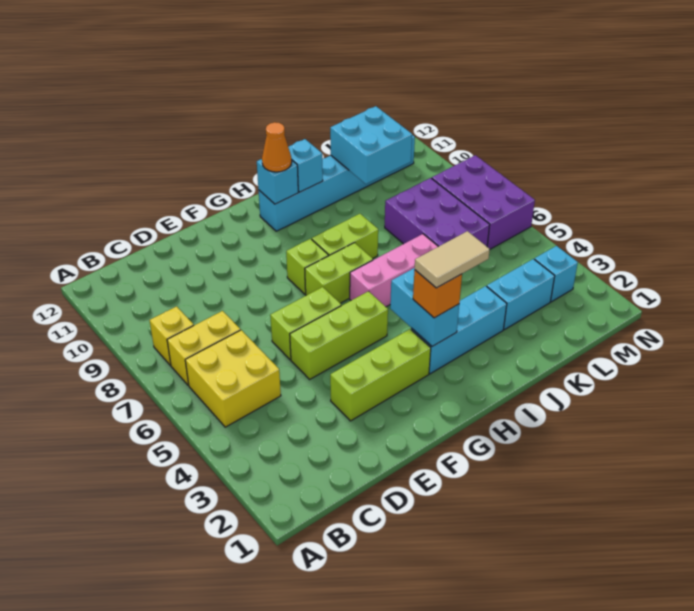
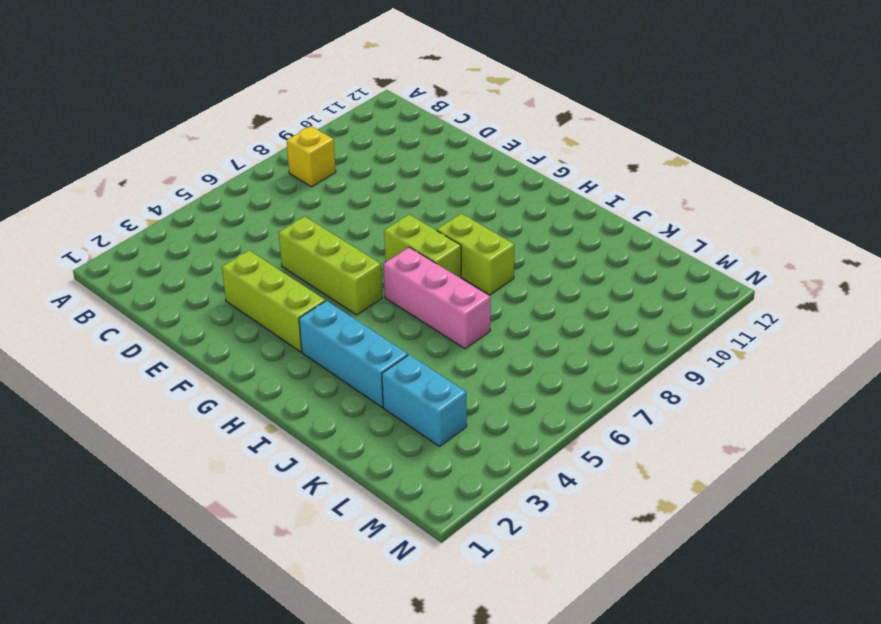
none -> yellow 2x2 brick [185,330,281,427]
none -> yellow 1x2 brick [167,311,240,385]
none -> lime 1x2 brick [270,287,341,360]

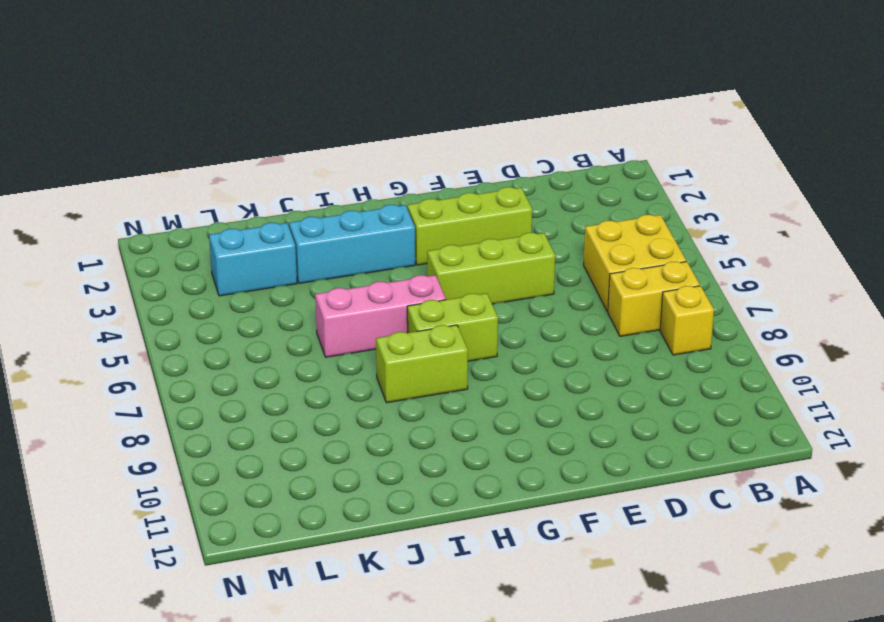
none -> lime 1x2 brick [270,287,341,360]
none -> lime 1x1 brick [286,239,328,294]
none -> cyan 1x6 brick [259,135,415,231]

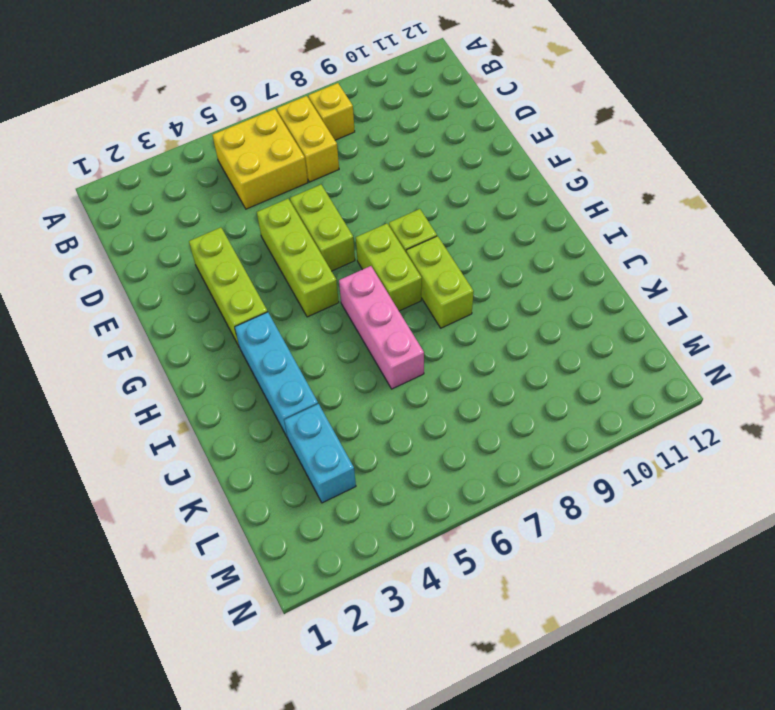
none -> cyan 1x6 brick [259,135,415,231]
none -> purple 2x3 brick [385,178,490,247]
none -> cyan 1x1 brick [534,246,578,302]

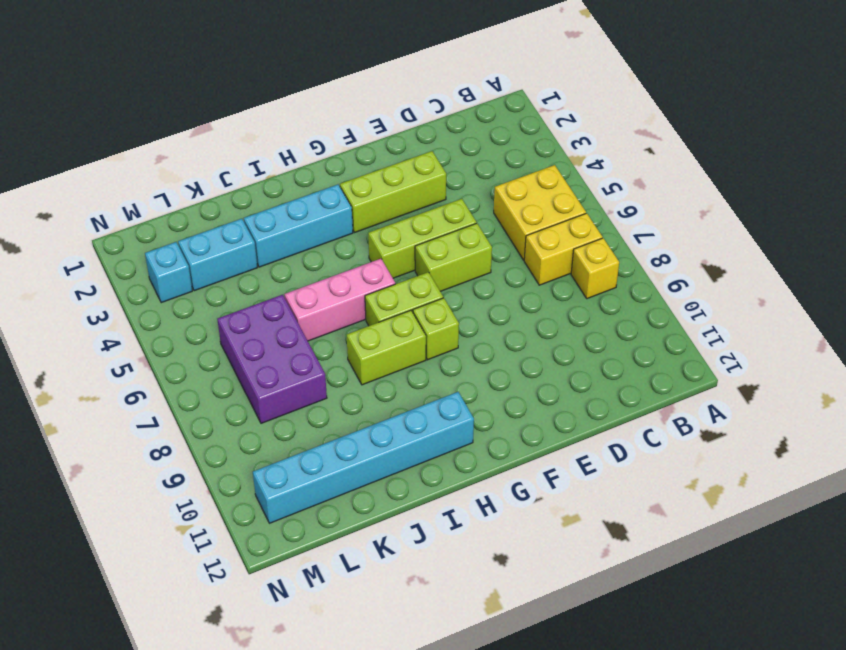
none -> purple 2x3 brick [432,155,535,249]
none -> cyan 1x2 brick [390,268,459,347]
none -> cyan 1x1 brick [257,159,298,204]

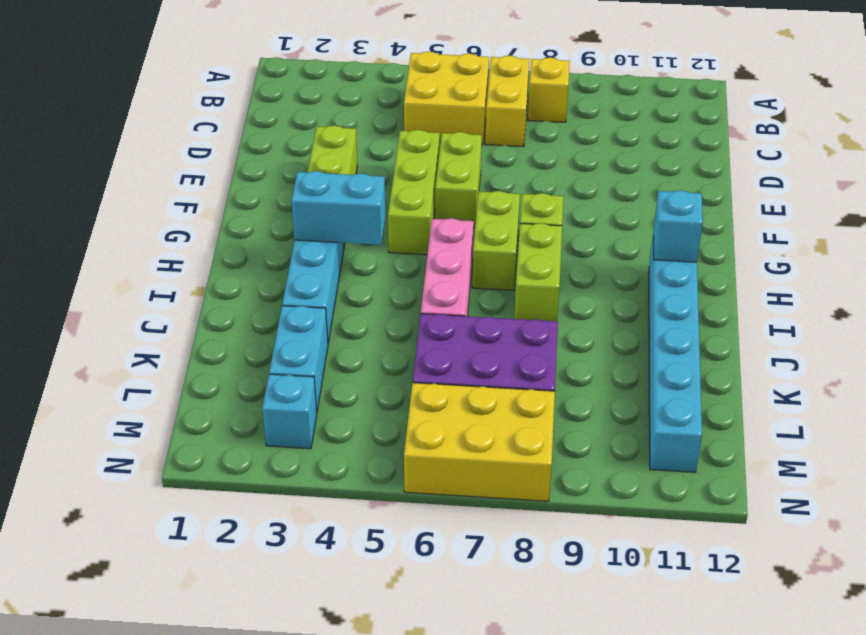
yellow 2x3 brick [404,383,555,501] -> purple 2x3 brick [432,155,535,249]
none -> cyan 1x1 brick [288,139,323,192]
none -> cyan 2x2 brick [330,106,412,184]
none -> orange 1x1 brick [413,270,462,318]

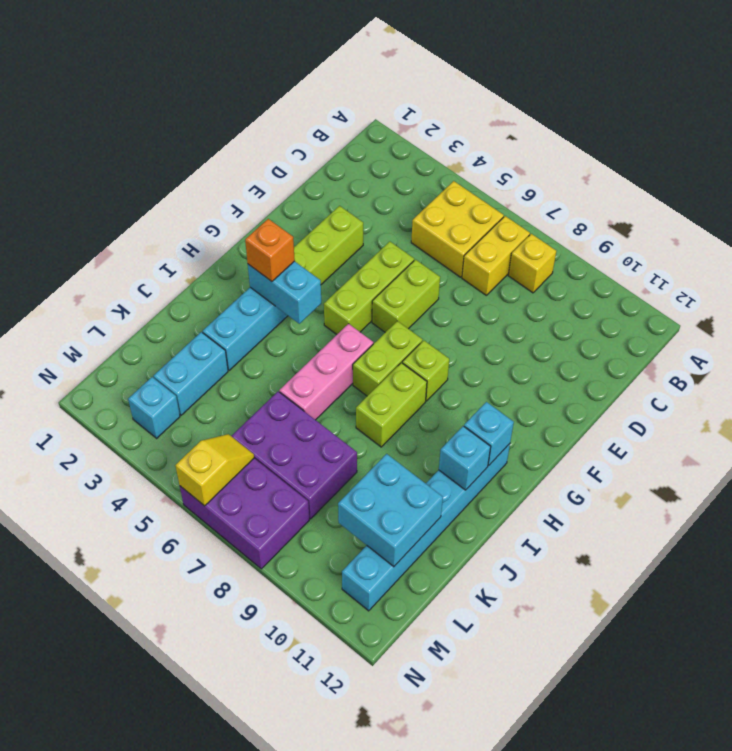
yellow 1x2 slope [175,434,254,506] -> none
none -> orange 1x1 cone [262,122,292,172]
none -> tan 1x2 tile [415,231,490,288]

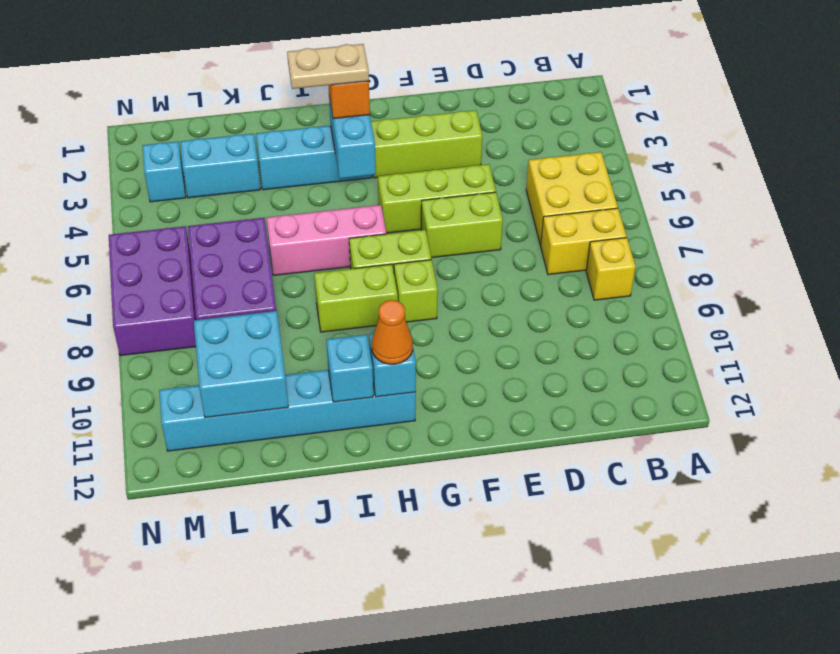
tan 1x2 plate [287,44,369,89] -> tan 1x2 tile [415,231,490,288]

